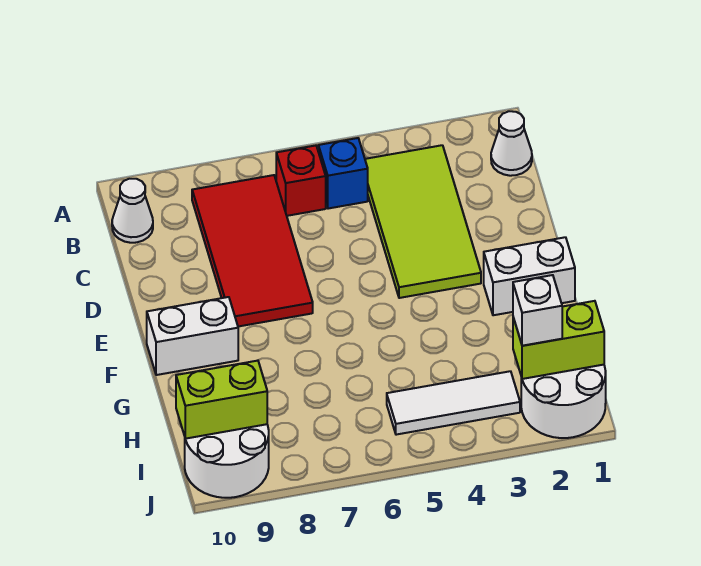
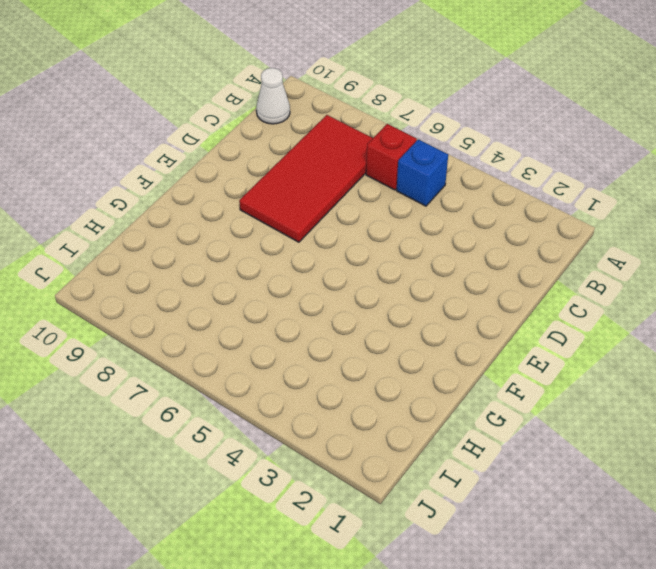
none -> white 1x1 cone [491,111,532,176]
none -> lime 2x4 tile [365,145,481,298]
none -> white 1x2 brick [484,237,575,315]

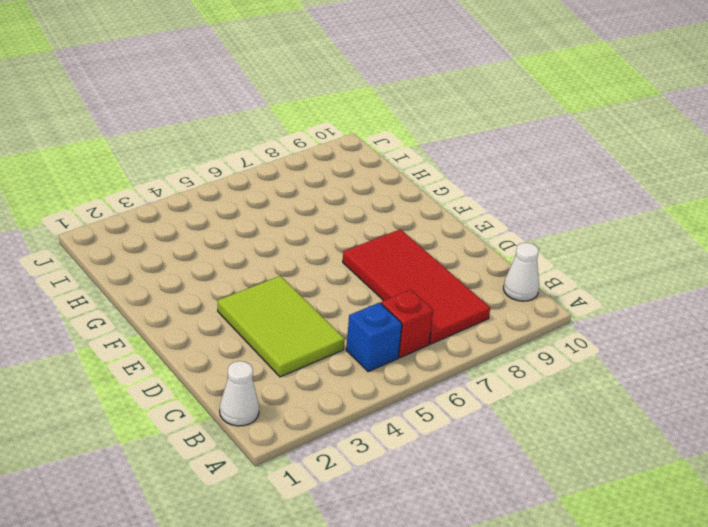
lime 2x3 tile [218,276,344,377] -> lime 2x4 tile [365,145,481,298]
none -> white 1x2 brick [484,237,575,315]
none -> white 1x2 brick [147,297,238,375]
none -> white 2x2 round brick [521,365,606,438]

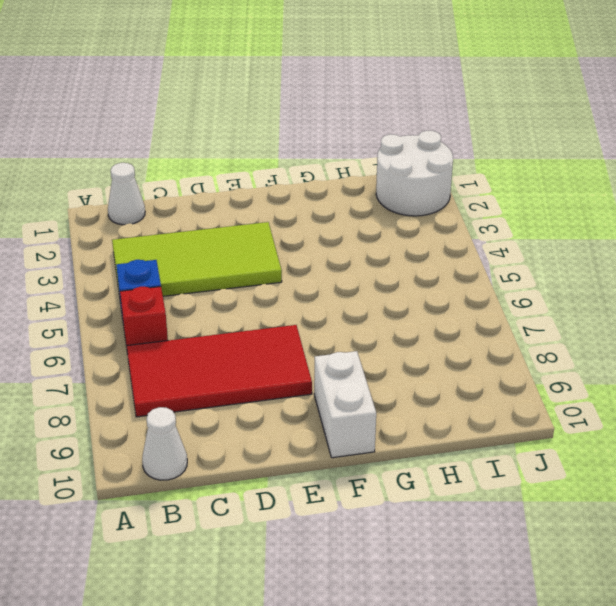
none -> white 1x2 brick [484,237,575,315]
none -> white 1x3 tile [387,371,520,435]
none -> white 2x2 round brick [185,424,269,498]

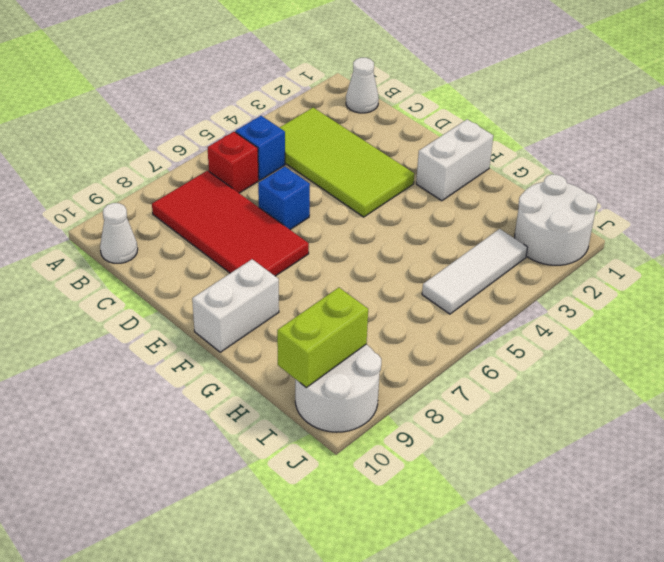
blue 1x1 brick [258,167,310,230] -> none
none -> lime 1x2 brick [513,301,604,379]
none -> white 1x1 brick [513,275,562,346]

